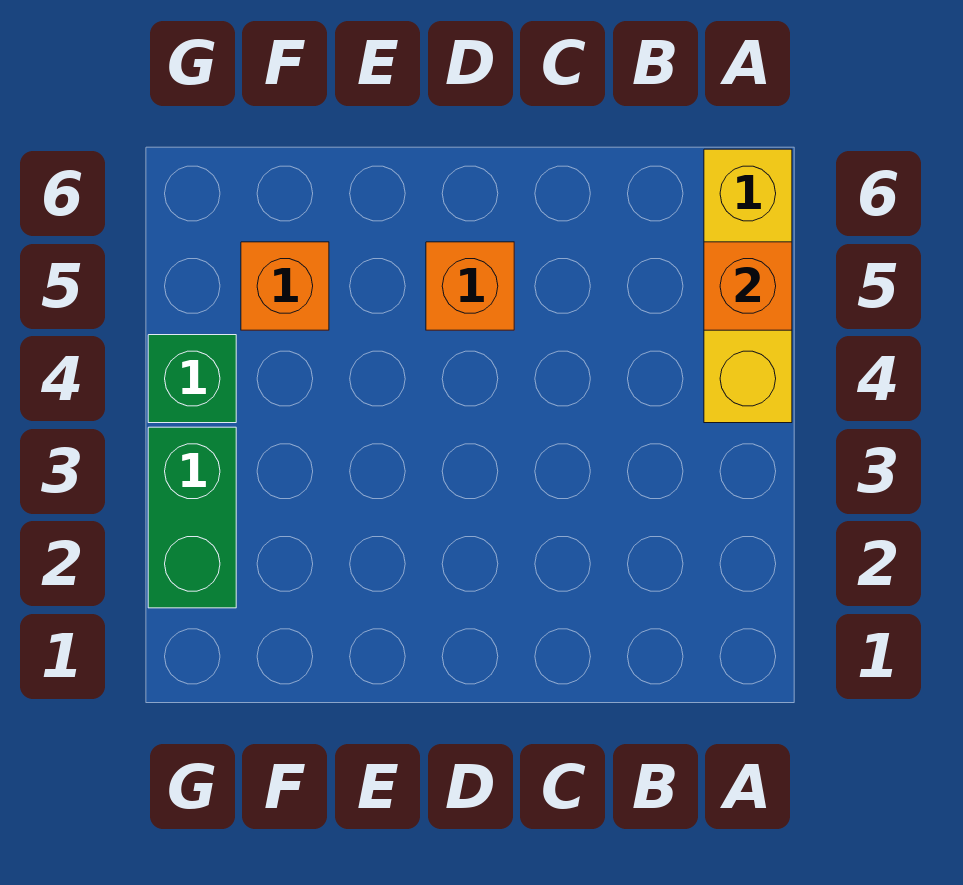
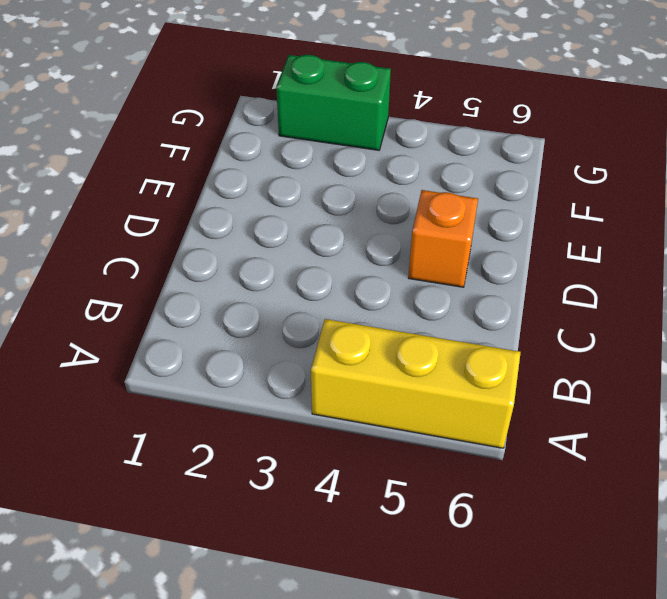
none -> orange 1x1 brick [241,242,329,330]
none -> green 1x1 brick [148,335,236,423]

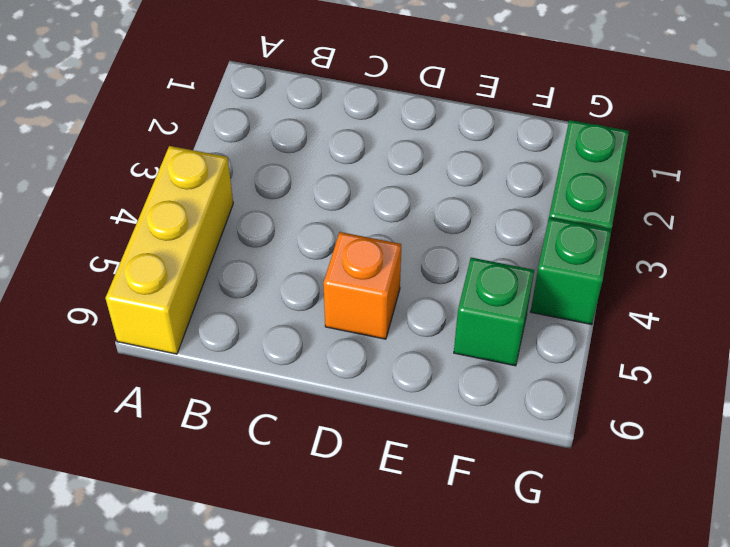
green 1x1 brick [454,258,534,366] -> orange 1x1 brick [241,242,329,330]
none -> orange 1x1 brick [704,242,792,330]

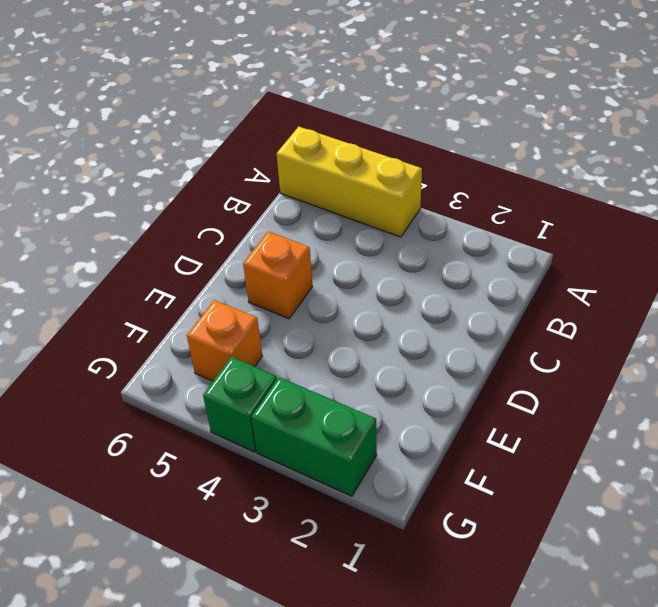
none -> orange 1x1 brick [704,242,792,330]

